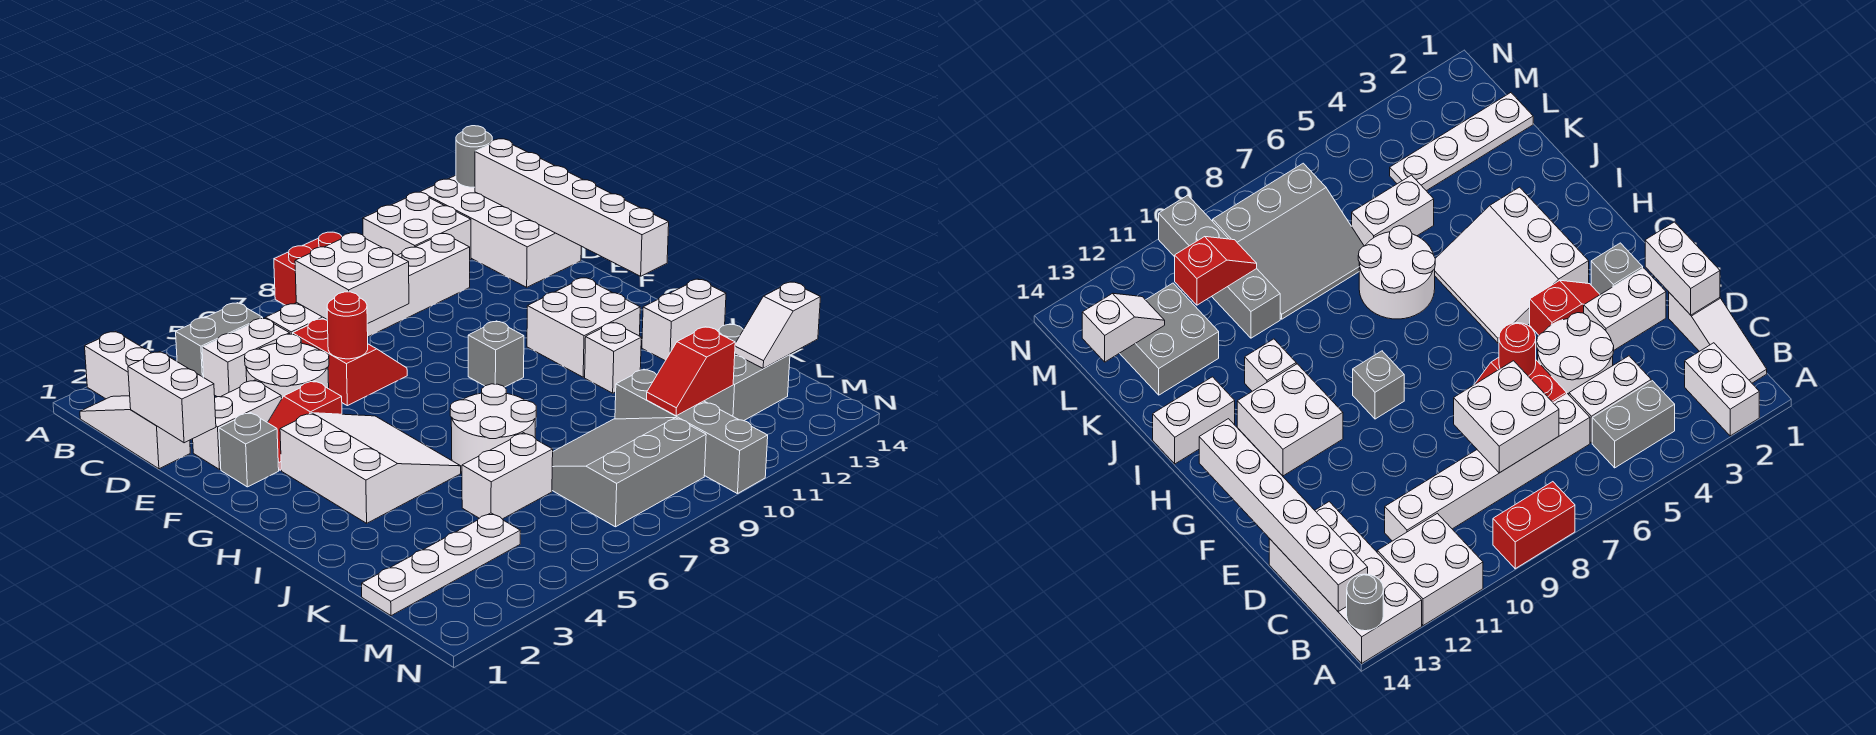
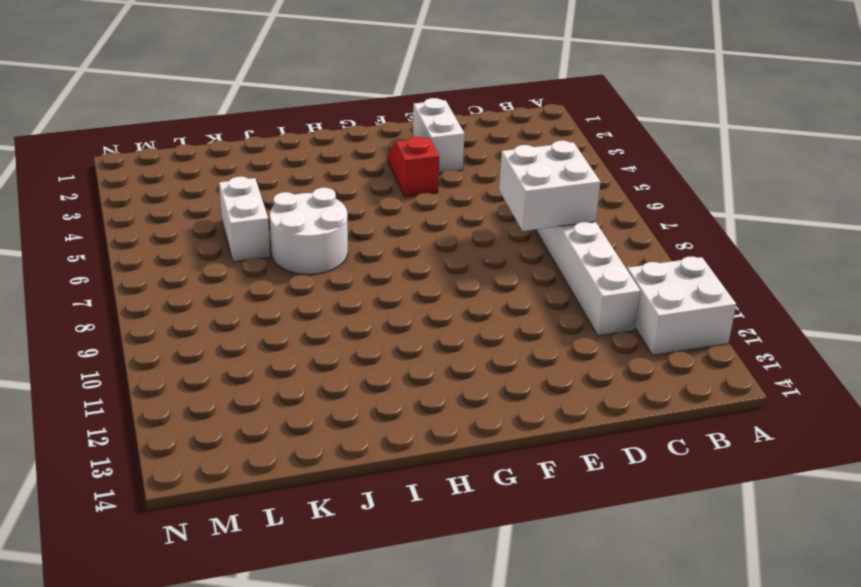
none -> white 1x2 brick [85,331,151,399]
none -> red 1x2 brick [274,232,342,305]
none -> white 2x4 brick [421,175,581,287]
none -> white 1x3 slope [80,396,190,469]

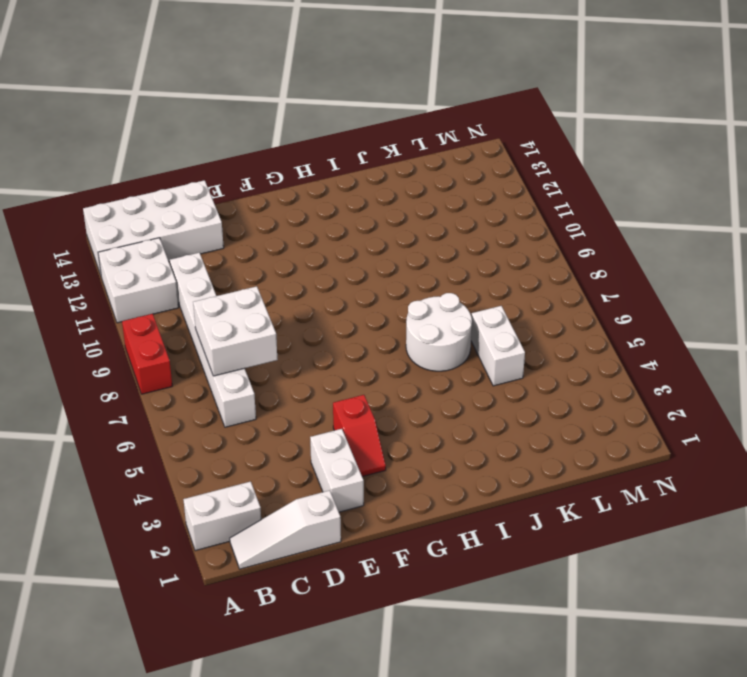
none -> grey 1x2 brick [176,303,263,377]
none -> white 1x2 brick [202,318,290,397]
none -> white 2x2 round brick [245,334,329,398]
none -> red 2x2 slope [293,318,407,406]

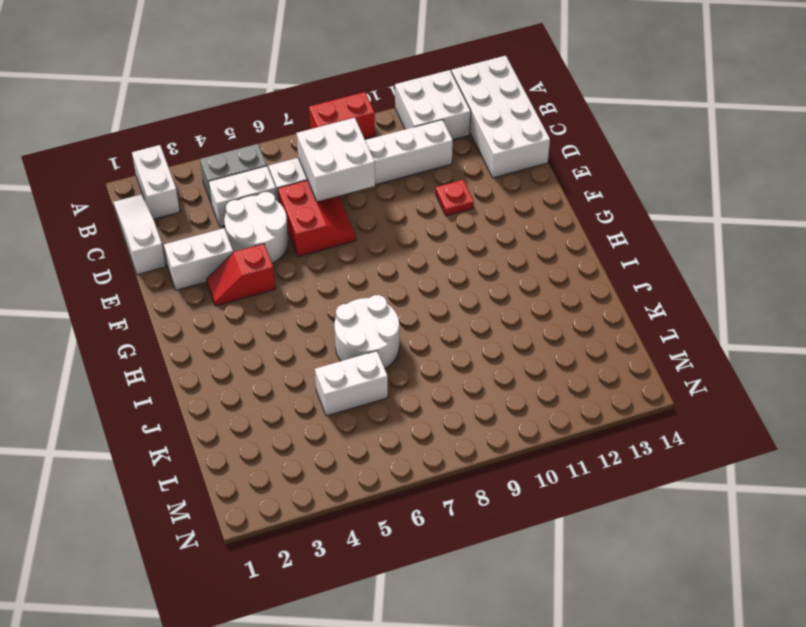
red 1x1 plate [436,180,474,216] -> none
none -> grey 1x1 brick [219,413,279,487]
none -> white 3x3 slope [280,413,461,523]
none -> grey 1x1 brick [468,321,524,387]
none -> white 2x2 brick [527,278,640,377]

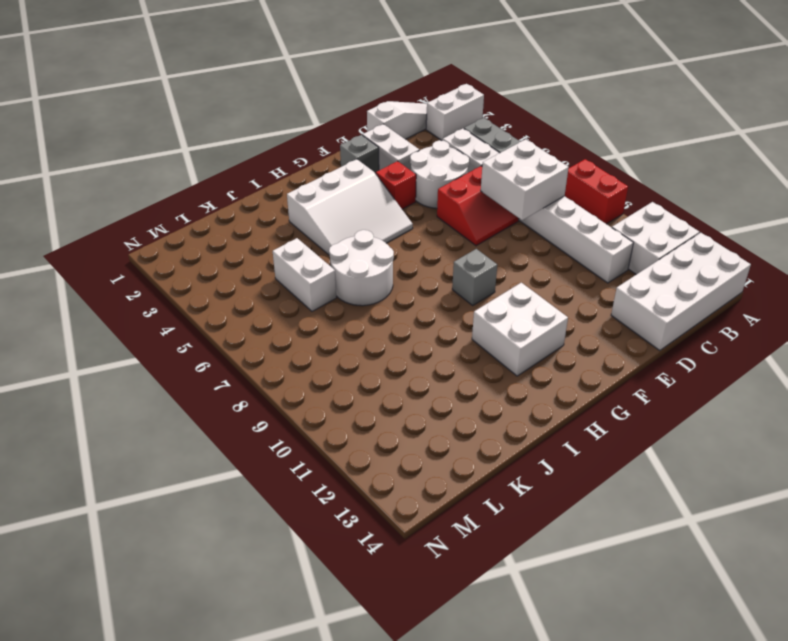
none -> white 1x1 brick [585,323,641,393]
none -> white 1x2 brick [642,279,726,361]
none -> grey 3x3 slope [552,418,706,527]
none -> grey 1x4 brick [615,369,768,494]

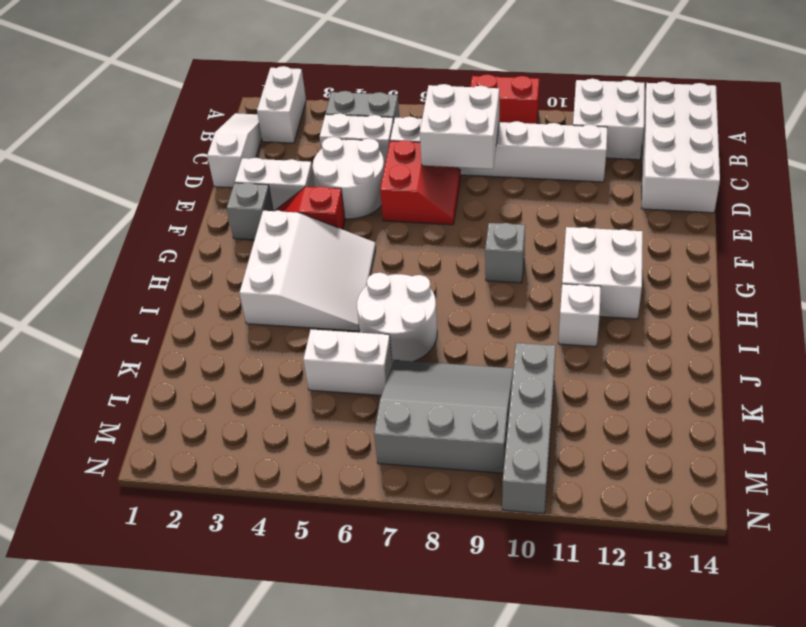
none -> white 1x2 brick [642,279,726,361]
none -> grey 2x2 brick [705,324,790,421]
none -> white 1x4 plate [362,513,520,616]
none -> grey 1x1 round brick [456,126,492,187]

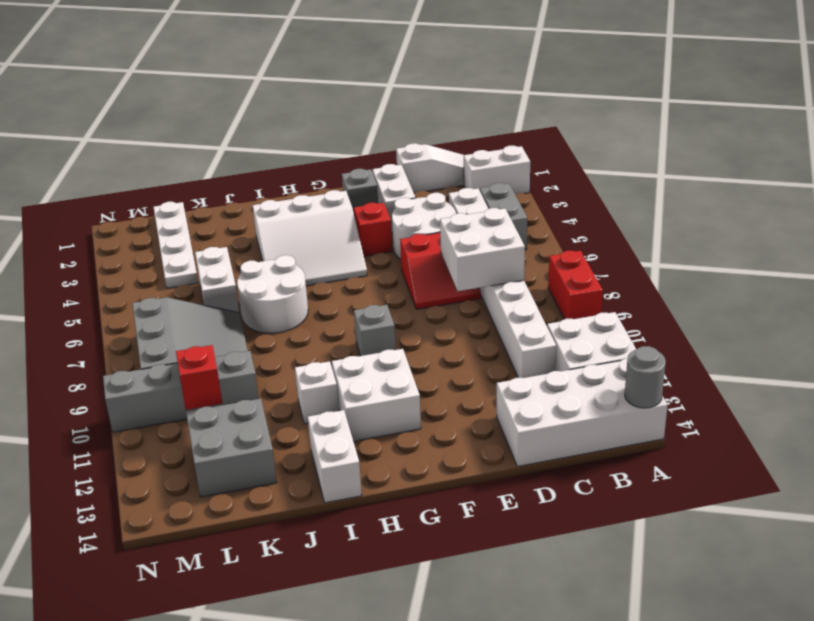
none -> white 1x6 brick [475,139,669,276]
none -> white 1x2 brick [128,352,216,443]
none -> red 1x1 round brick [327,292,368,359]
none -> white 1x2 slope [735,282,821,369]

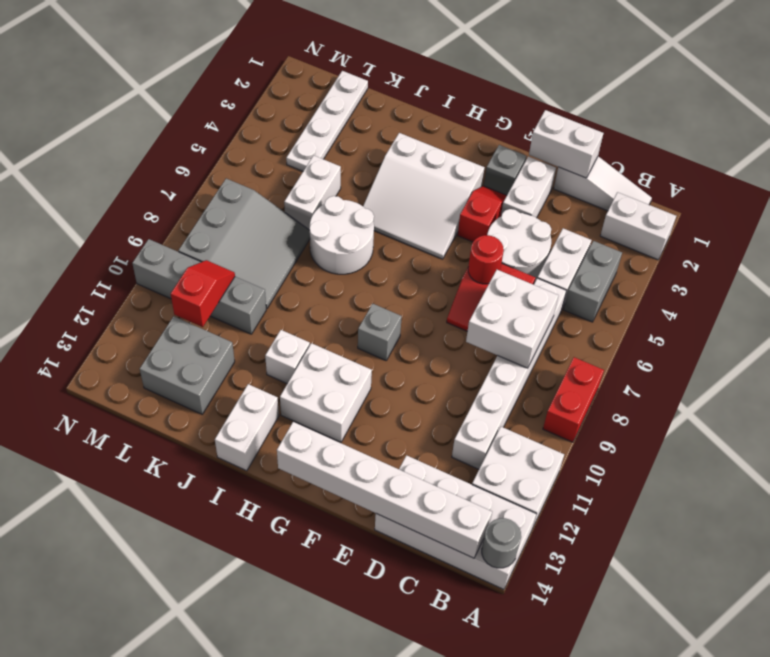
none -> white 1x2 slope [735,282,821,369]

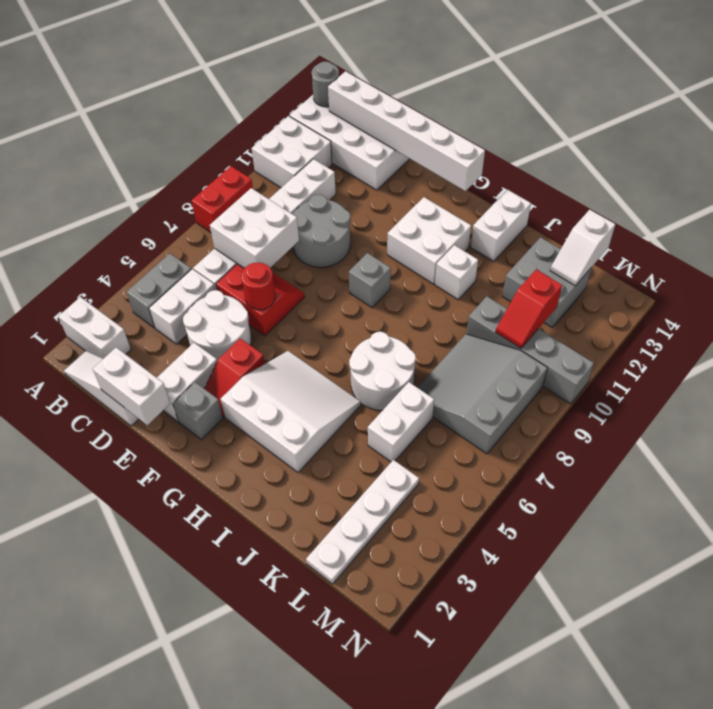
grey 2x2 round brick [293,194,350,267] -> none

